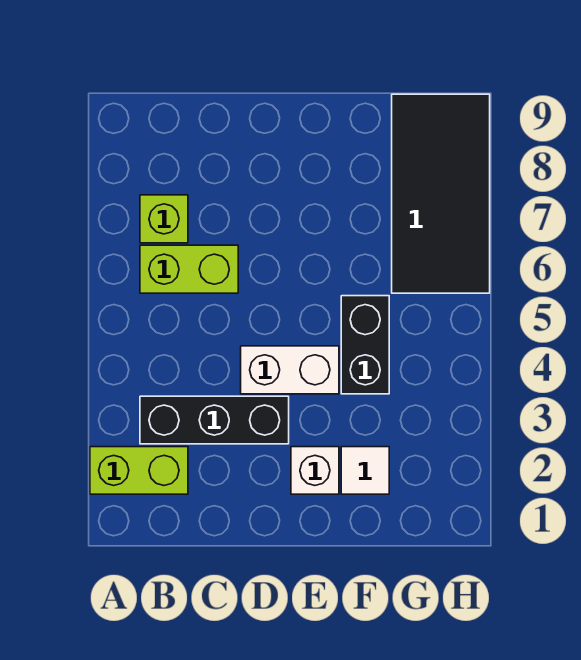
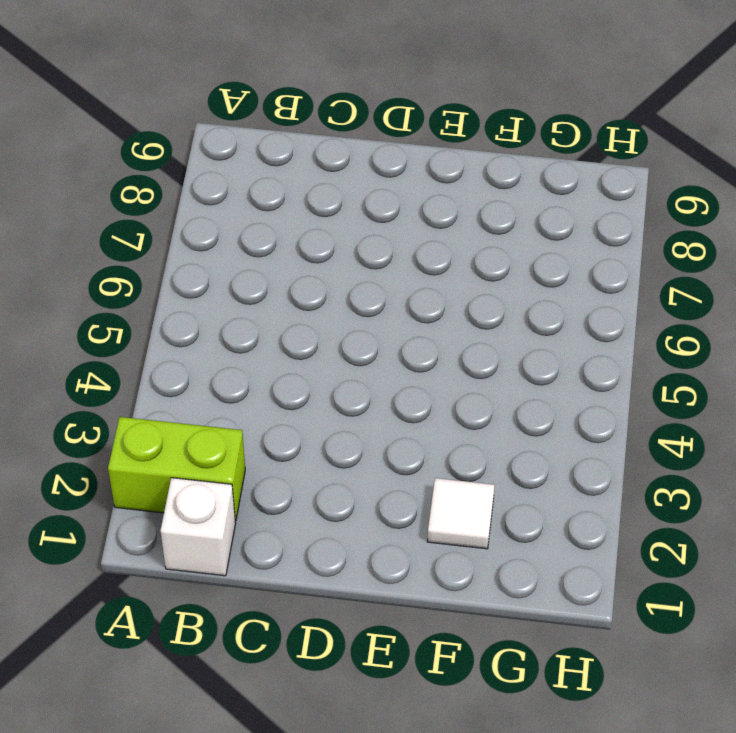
white 1x1 brick [160,478,236,576] -> white 1x1 brick moved to [291,447,339,494]
none -> black 1x3 brick [140,396,289,444]
none -> lime 1x2 brick [140,245,238,293]

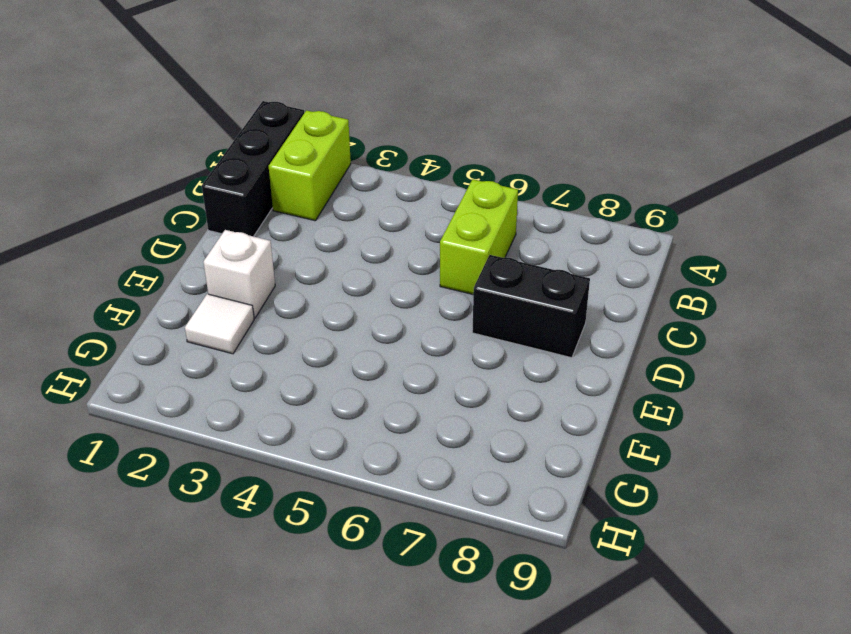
black 1x3 brick [202,101,304,237] -> black 1x3 brick moved to [140,396,289,444]
black 1x2 brick [472,255,590,358] -> black 1x2 brick moved to [341,296,389,394]
none -> lime 1x1 brick [140,195,188,243]
none -> white 1x2 brick [241,346,339,394]

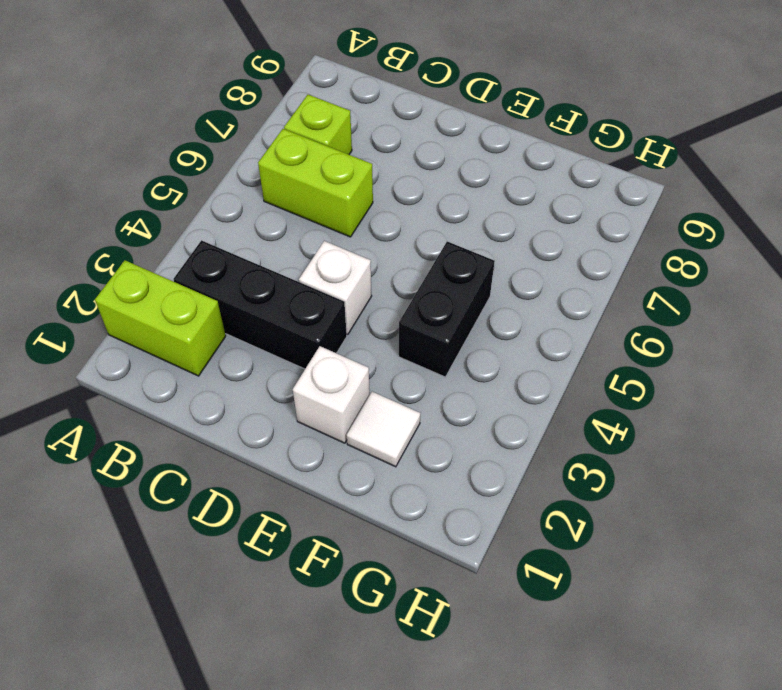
white 1x1 brick [299,241,372,335] -> white 1x2 brick [241,346,339,394]
none -> black 2x4 tile [392,94,490,293]

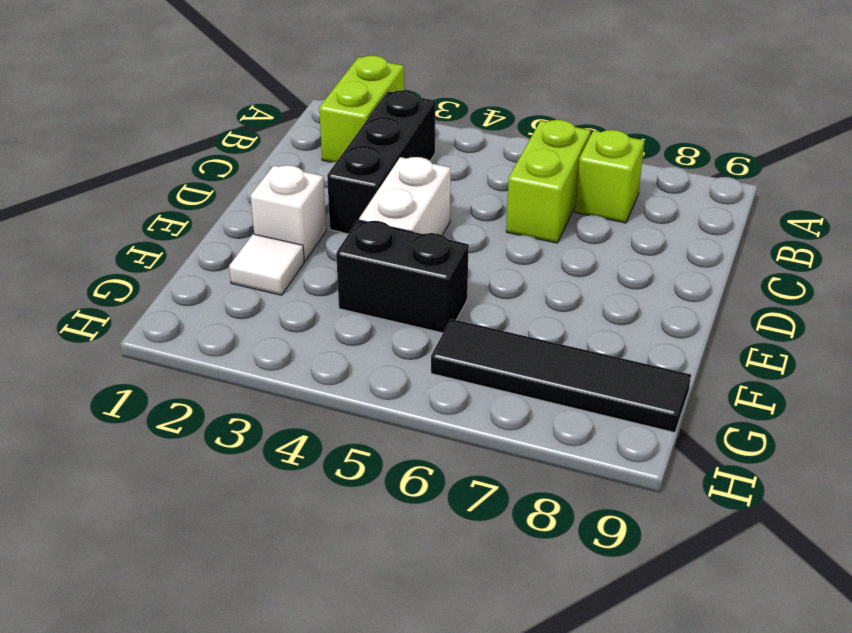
black 1x4 tile [431,319,691,433] -> black 2x4 tile [392,94,490,293]

